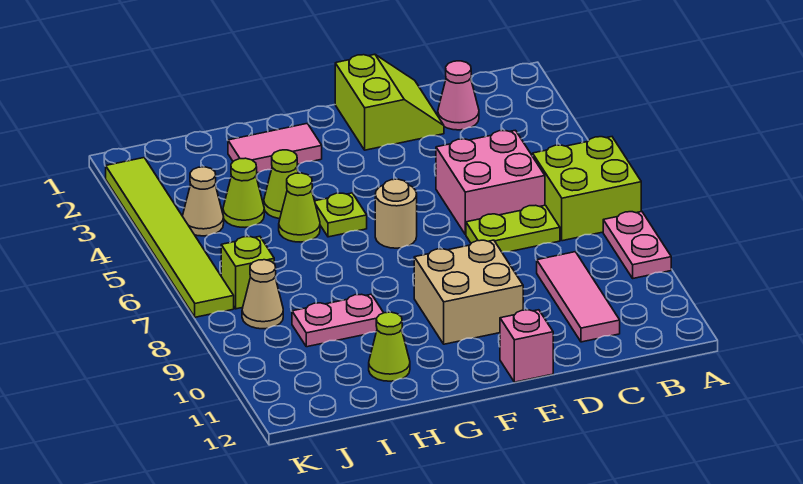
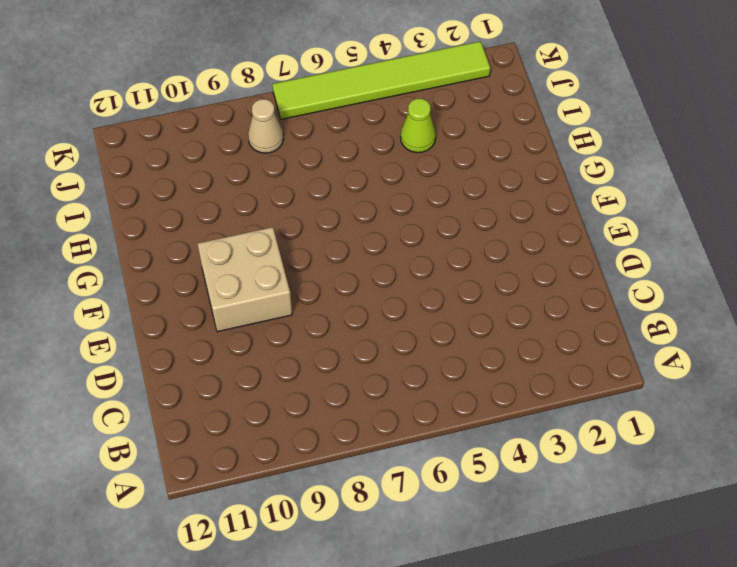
none -> lime 2x2 brick [533,137,641,241]
none -> pink 1x2 plate [603,211,671,278]
none -> pink 1x1 cone [438,61,479,130]

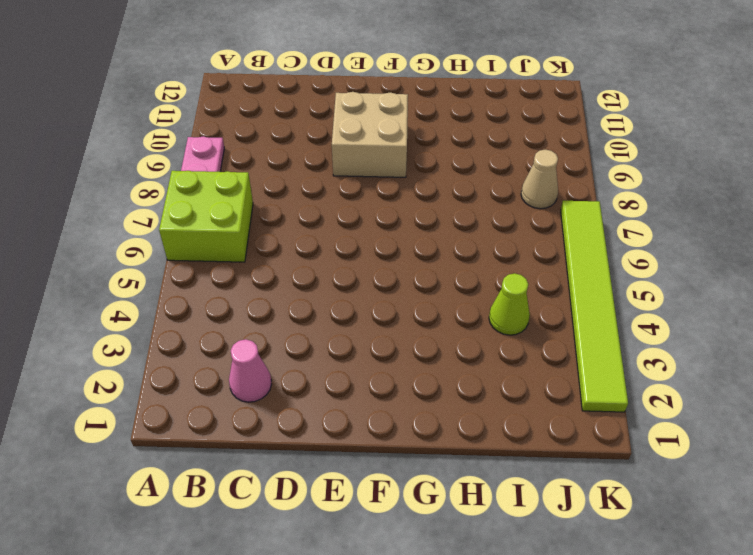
none -> pink 2x2 brick [436,130,545,235]
none -> lime 1x2 plate [466,205,560,252]
none -> pink 1x3 tile [537,252,620,342]

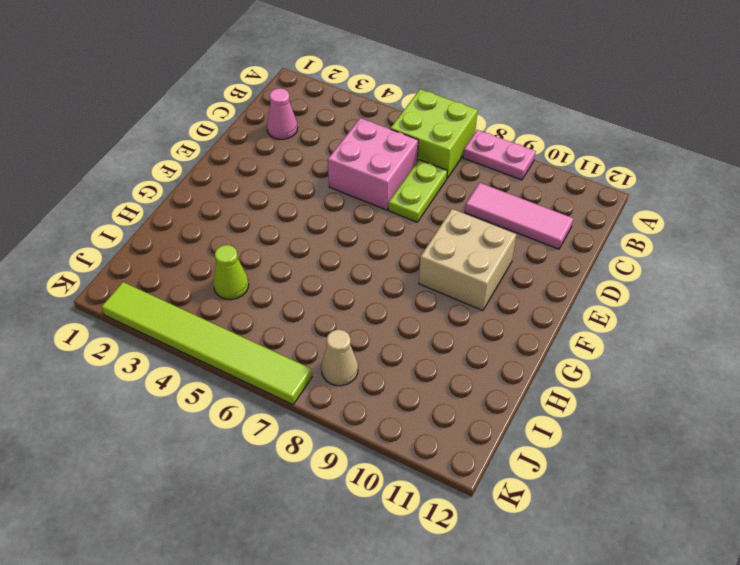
none -> lime 2x2 slope [335,54,444,150]
none -> pink 1x1 brick [500,310,553,382]
none -> tan 1x1 round brick [375,179,417,248]

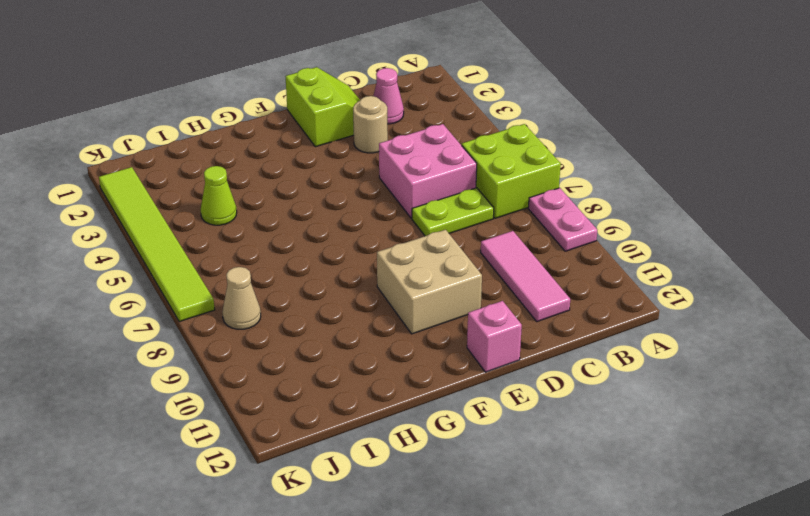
tan 1x1 round brick [353,96,388,153] -> tan 1x1 round brick moved to [375,179,417,248]
none -> pink 1x2 tile [228,123,322,173]
none -> lime 1x1 plate [315,193,367,237]
none -> lime 1x1 cone [264,150,298,219]

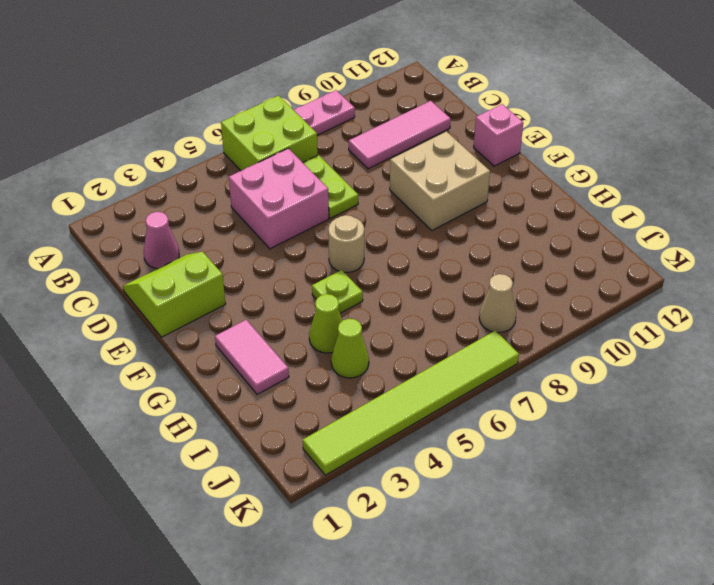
none -> lime 1x1 cone [279,173,320,242]
none -> pink 1x2 plate [292,294,383,347]
none -> lime 1x1 cone [369,312,410,381]

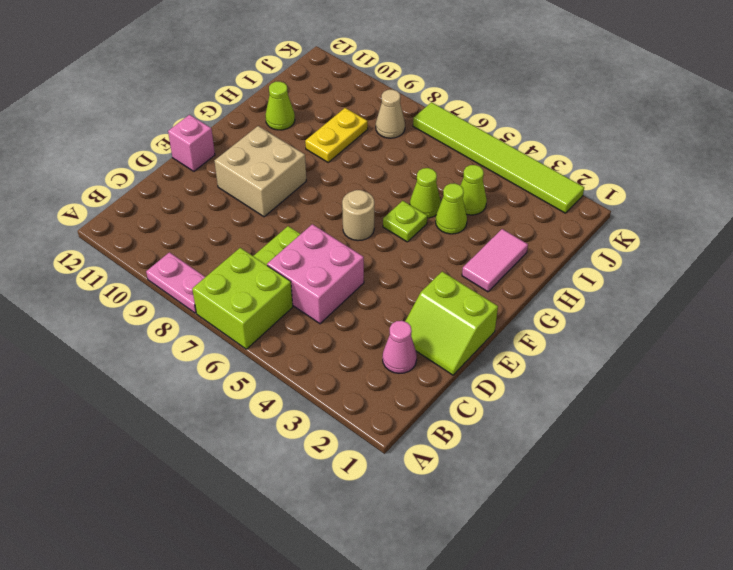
yellow 1x2 plate [305,108,368,162] -> pink 1x2 plate [292,294,383,347]
none -> pink 1x3 tile [537,252,620,342]
none -> tan 1x1 cone [183,167,224,236]
none -> lime 1x1 brick [221,236,274,309]

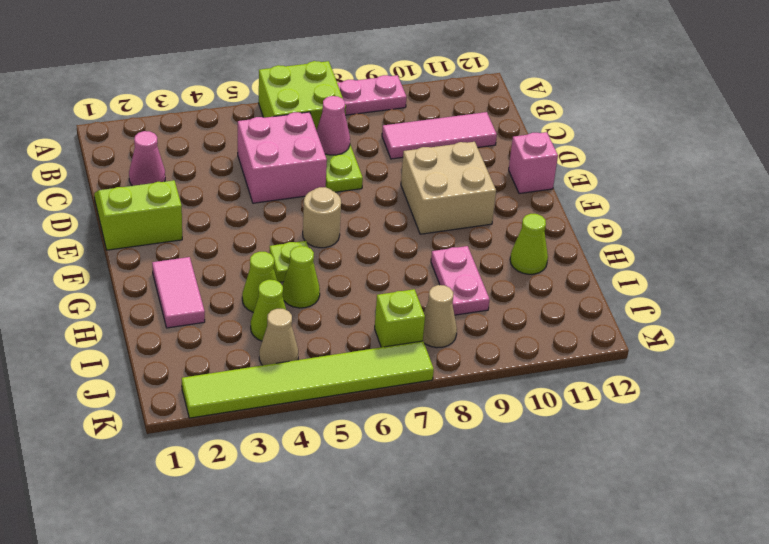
pink 1x1 cone [317,96,350,155] -> none

